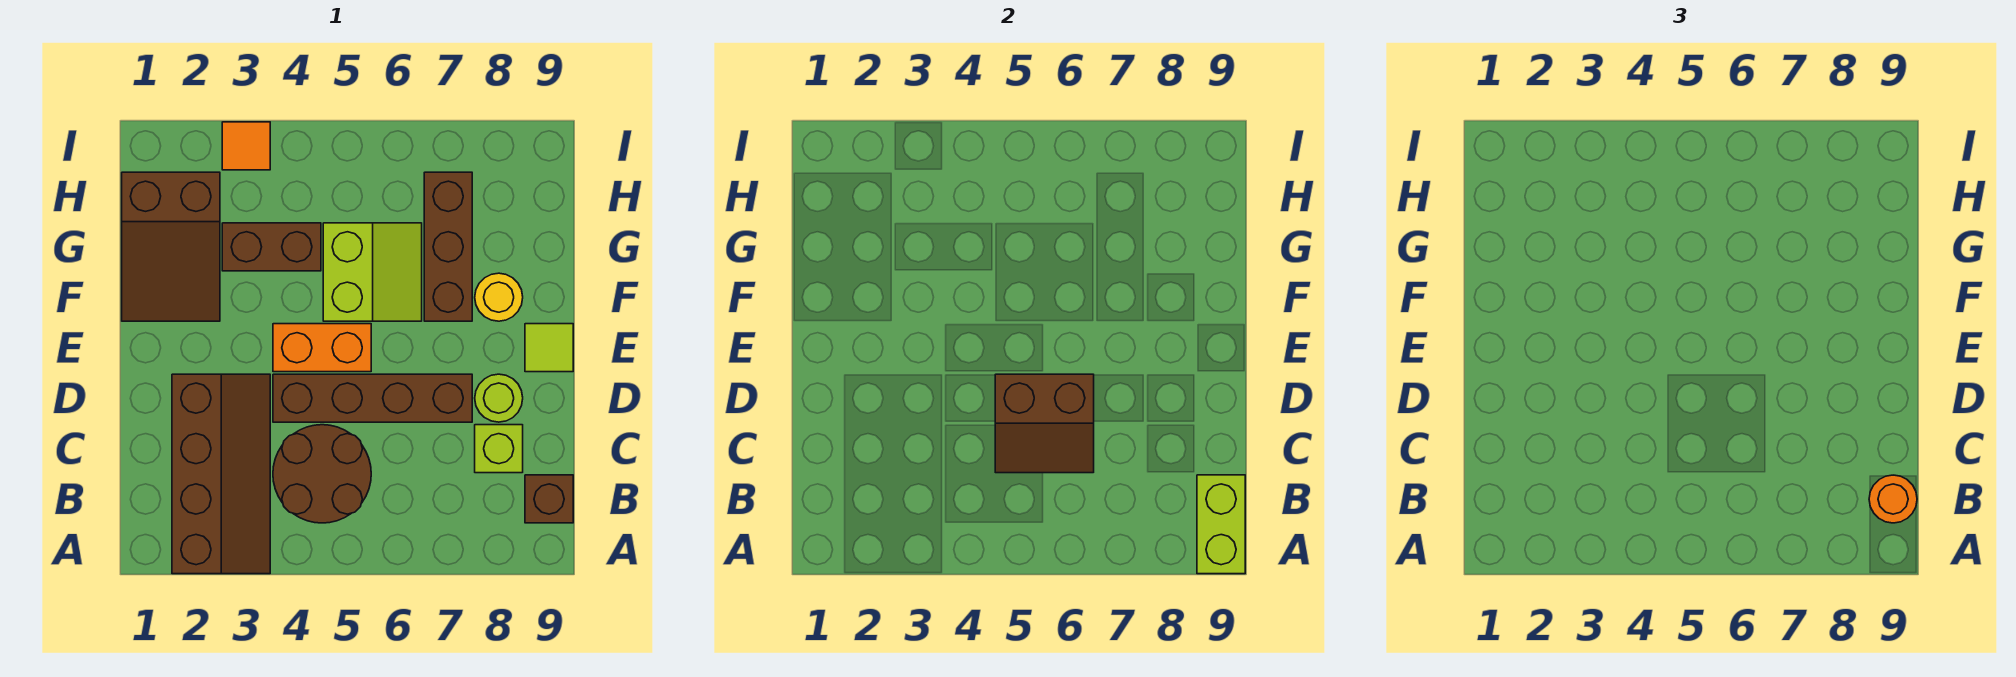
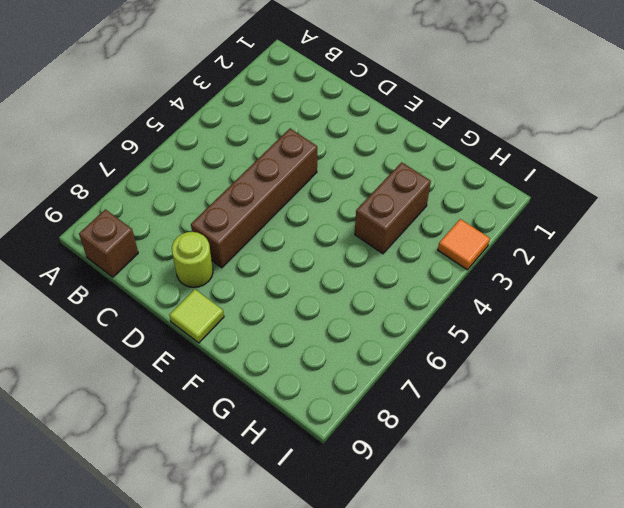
none -> brown 2x4 slope [172,374,270,574]
none -> brown 2x2 round brick [273,425,371,523]
none -> lime 1x1 brick [475,425,523,473]

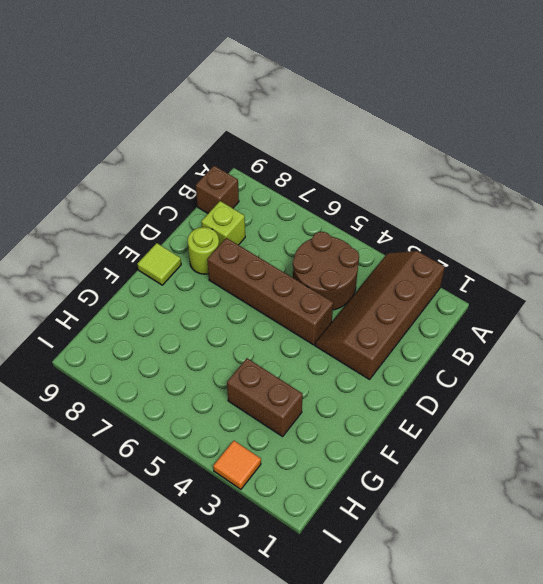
none -> orange 1x2 brick [273,324,371,372]
none -> brown 2x3 slope [122,172,220,321]
none -> lime 2x2 slope [323,223,422,321]

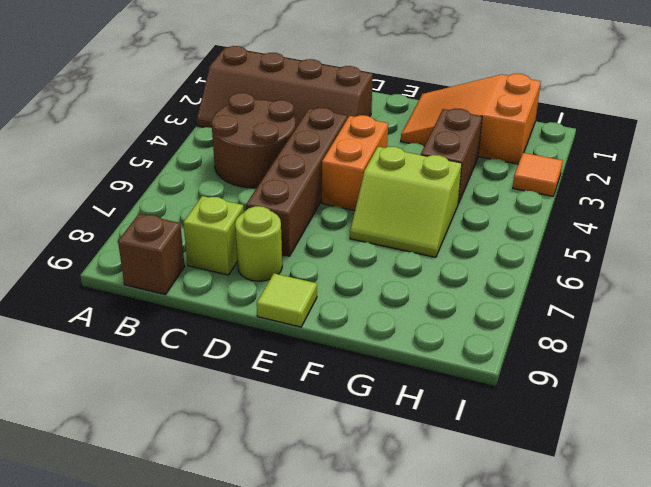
orange 2x3 slope [401,74,541,164] -> brown 2x3 slope [122,172,220,321]
none -> brown 1x3 brick [424,172,472,321]
none -> yellow 1x1 round brick [475,273,523,321]
none -> lime 1x2 brick [1197,475,1245,574]

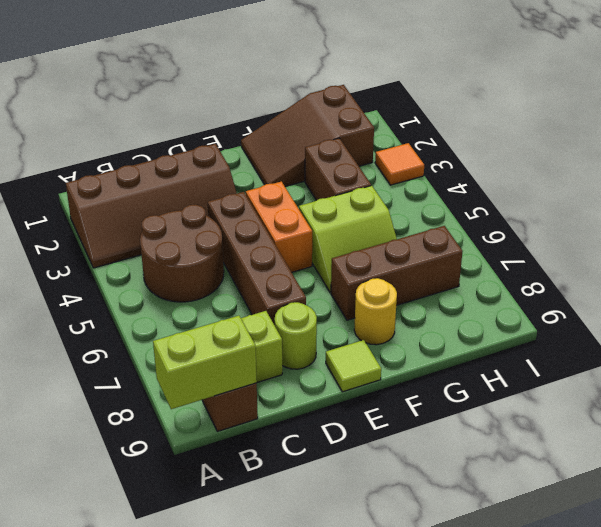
none -> brown 2x2 slope [995,374,1094,473]
none -> orange 1x1 round brick [1869,475,1917,523]

